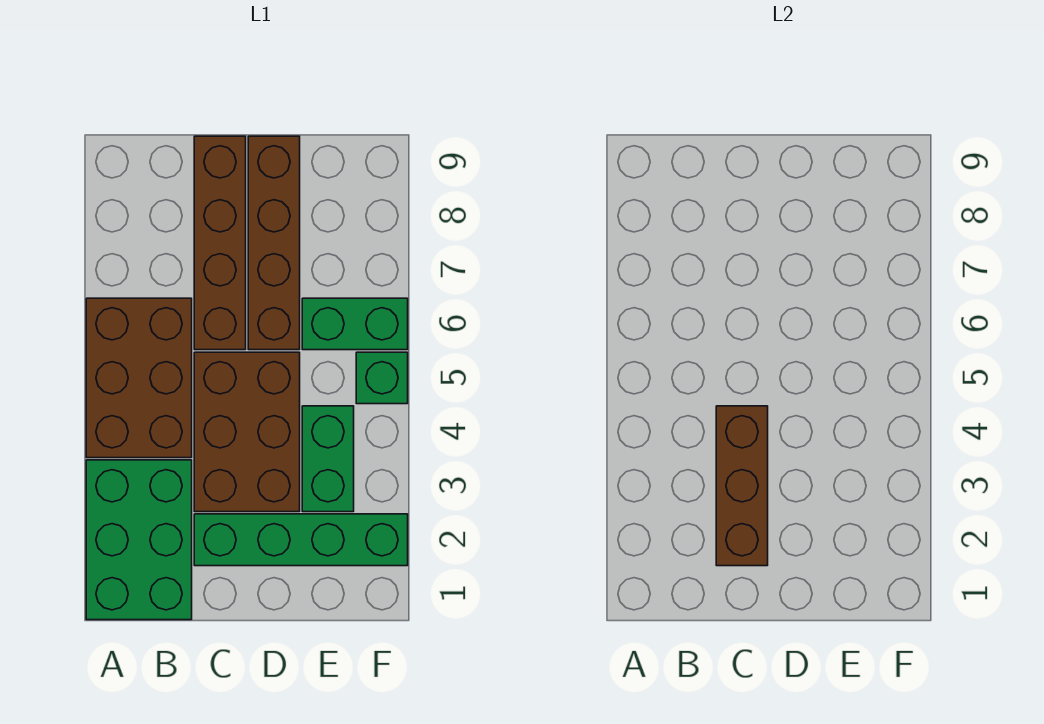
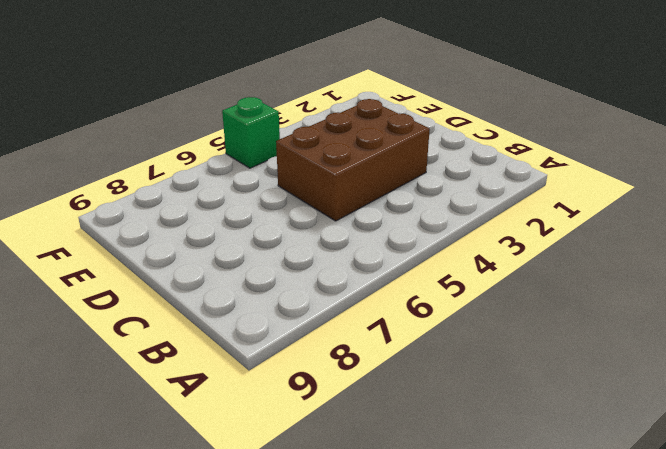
none -> green 2x3 brick [86,460,192,620]
none -> brown 2x3 brick [86,298,192,458]

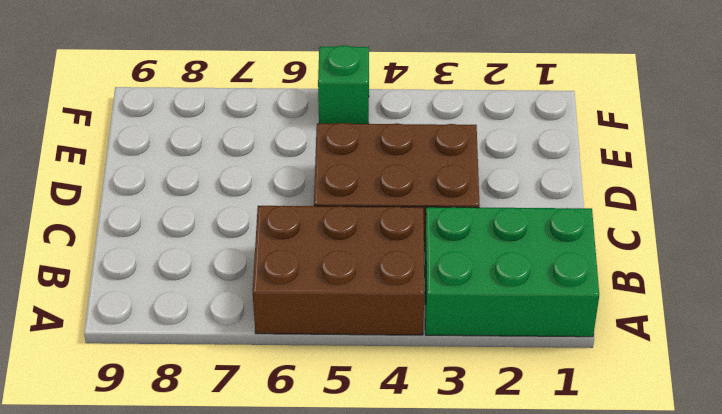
none -> green 1x4 brick [194,514,408,566]
none -> brown 1x4 brick [194,136,246,350]

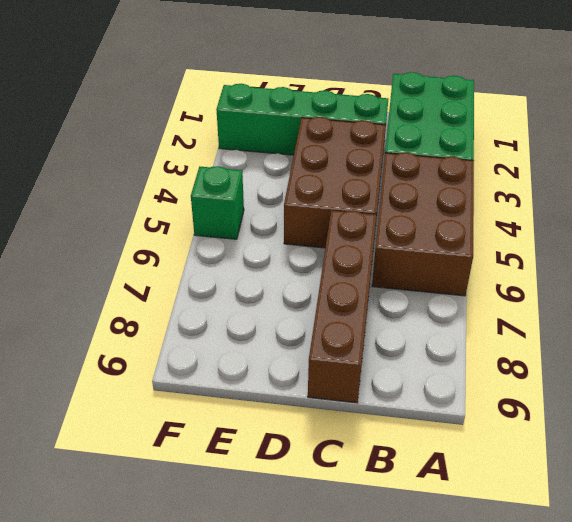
none -> brown 1x4 brick [248,136,300,350]
none -> green 1x2 brick [302,406,354,512]

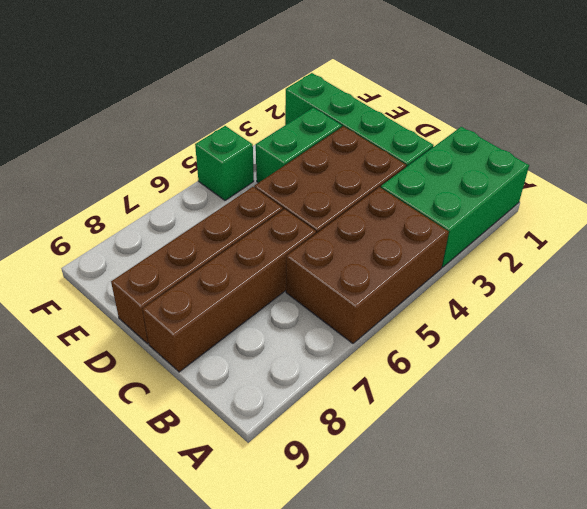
none -> green 1x2 brick [302,298,408,350]
none -> brown 1x3 brick [716,406,768,566]

